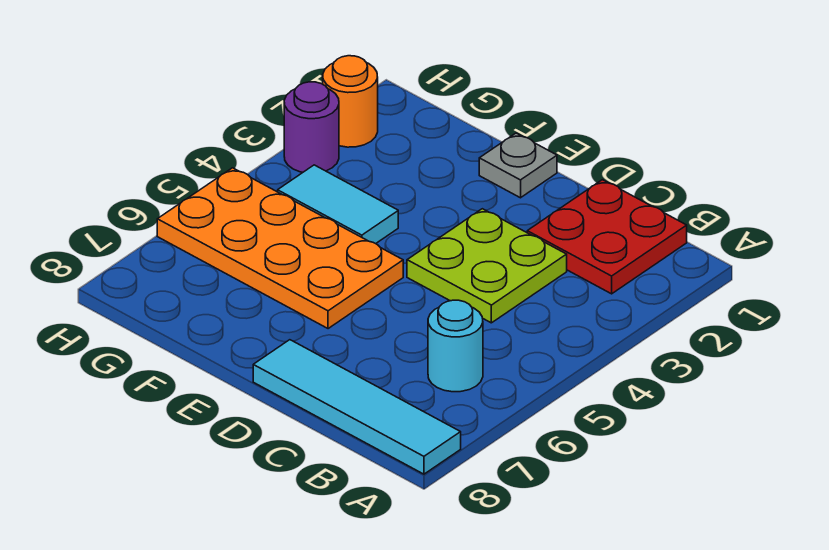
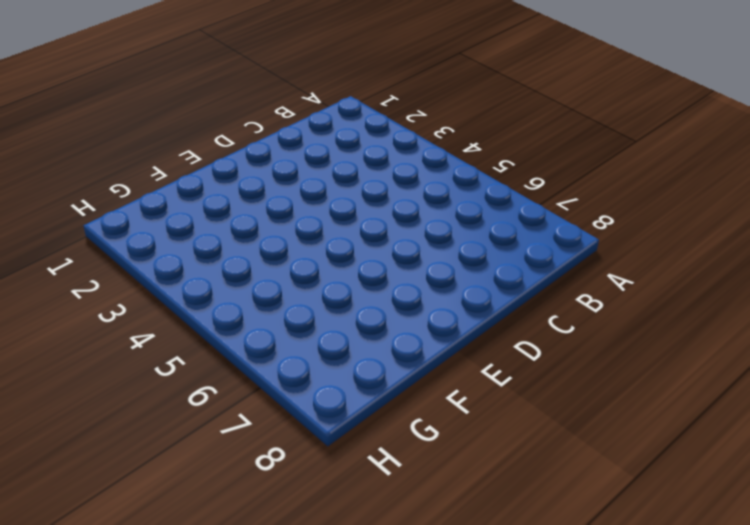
none -> cyan 1x4 tile [253,340,461,474]
none -> red 2x2 plate [527,180,687,294]

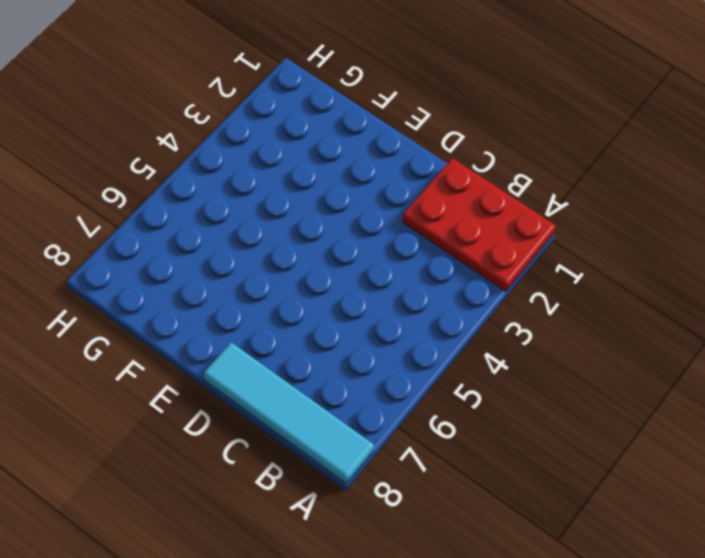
red 2x3 plate [402,158,556,291] -> red 2x2 plate [527,180,687,294]
none -> cyan 1x1 round brick [428,300,483,392]
none -> lime 2x2 plate [407,209,567,323]

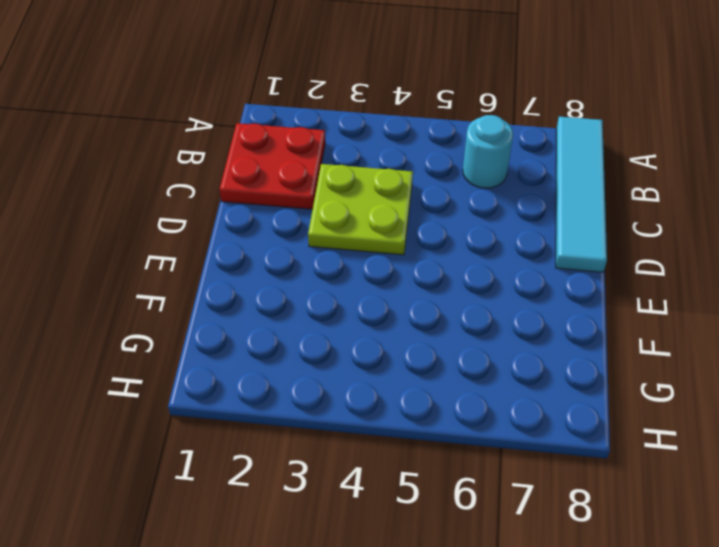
none -> grey 1x1 plate [479,133,557,198]
none -> orange 2x4 plate [157,168,403,329]

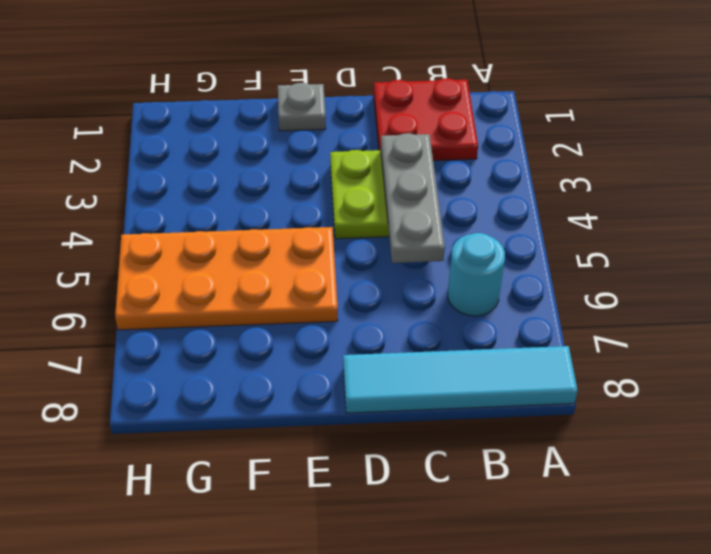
grey 1x3 plate [381,133,445,263] -> none
none -> cyan 1x2 tile [278,165,398,244]
none -> orange 1x1 round brick [323,56,378,147]

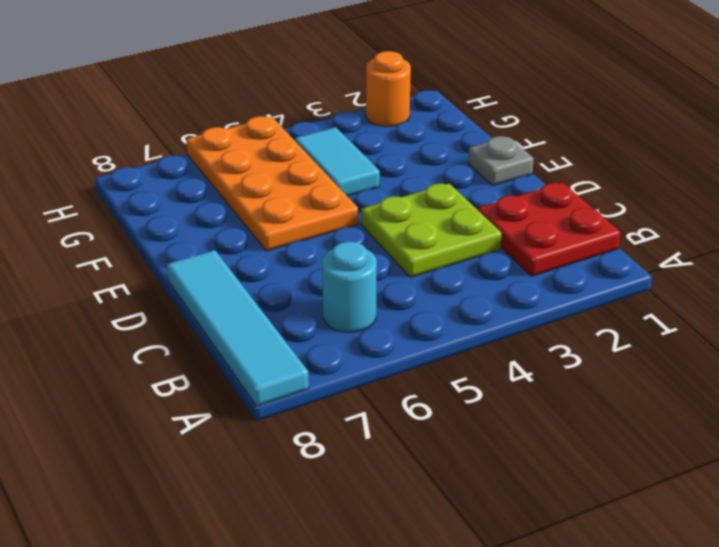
none -> purple 1x1 round brick [284,82,339,172]

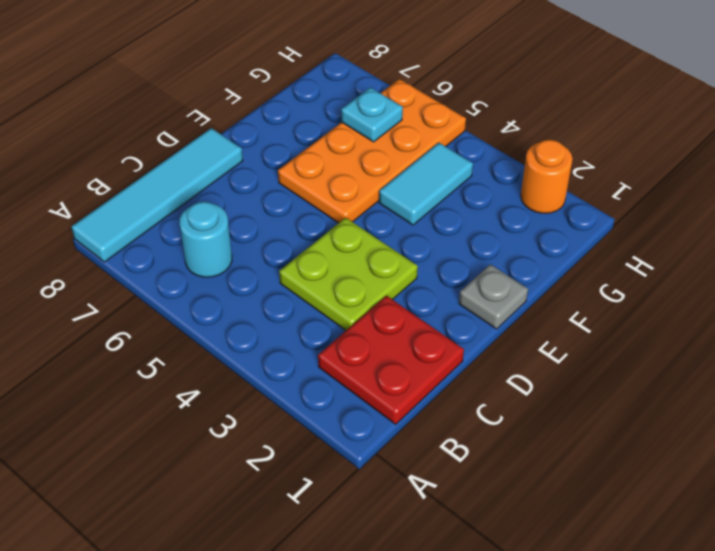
cyan 1x1 plate [341,87,403,142] -> none
none -> purple 1x1 round brick [284,82,339,172]

